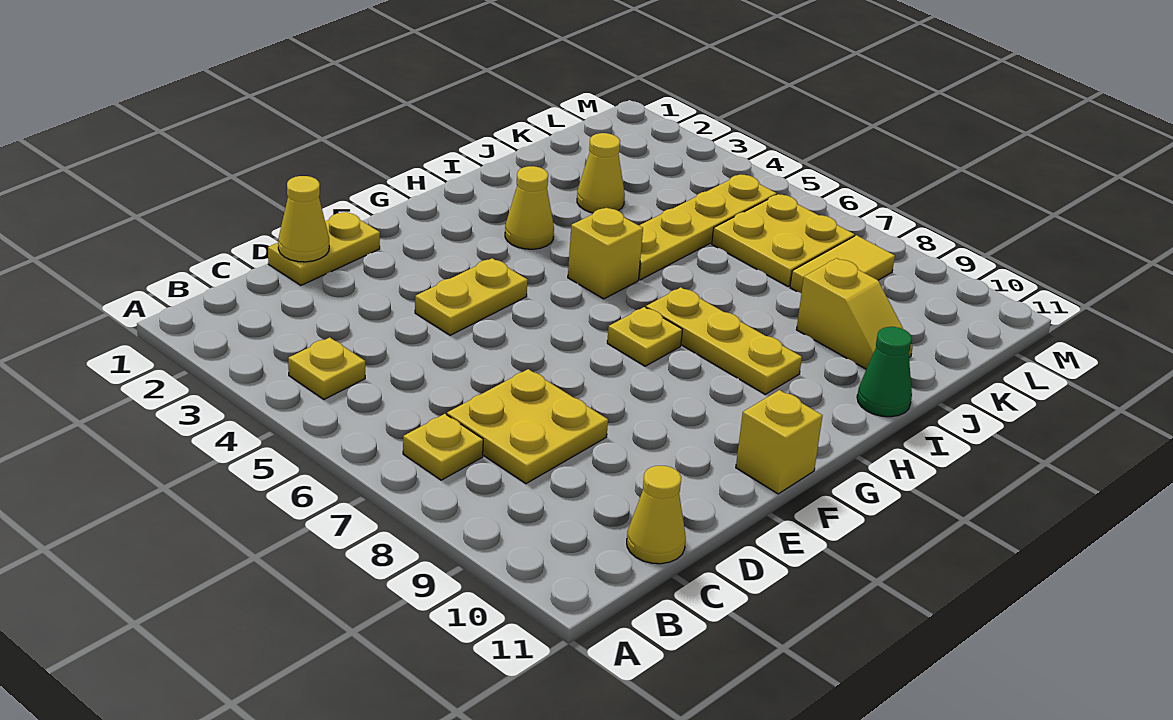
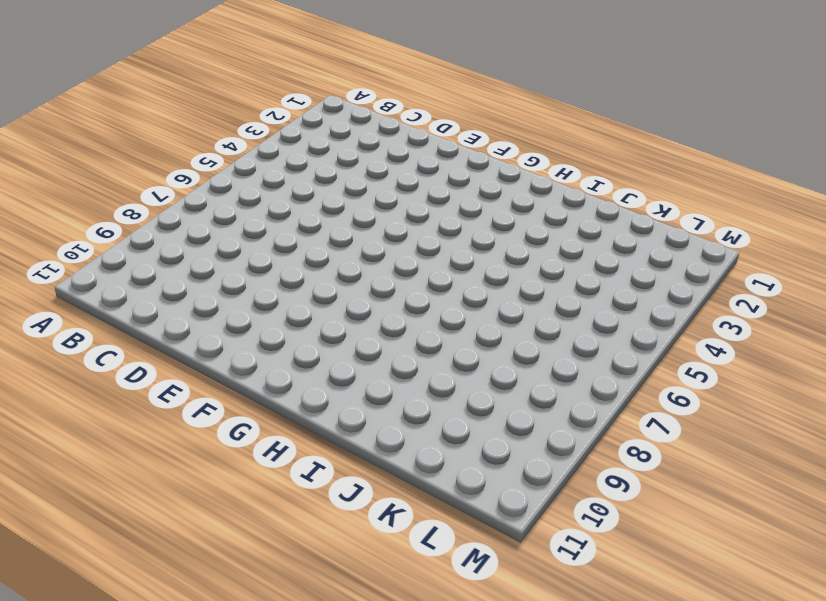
none -> yellow 1x1 plate [288,337,365,399]
none -> yellow 1x1 plate [403,414,483,480]
none -> yellow 2x2 plate [447,369,608,484]

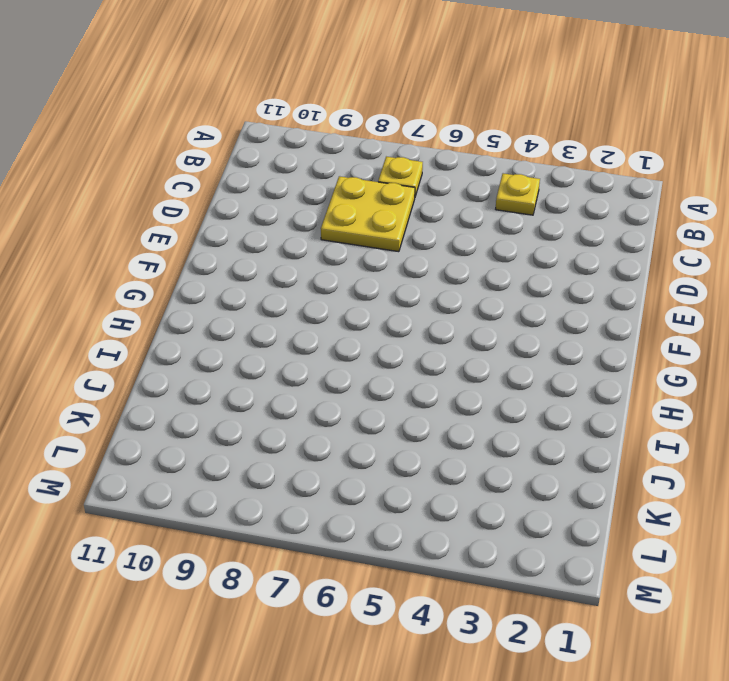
none -> yellow 1x1 cone [627,466,686,564]
none -> yellow 1x2 plate [268,212,380,285]
none -> yellow 1x2 plate [415,258,528,335]

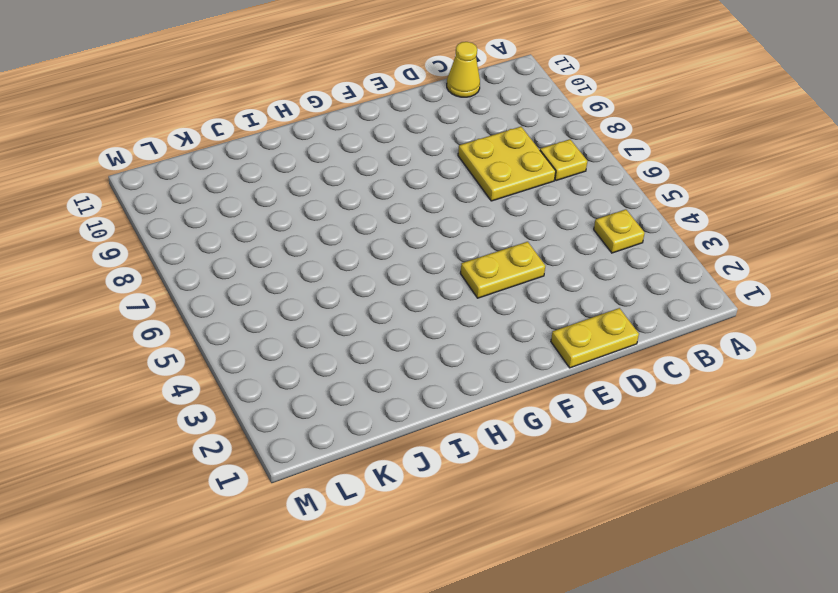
none -> yellow 1x1 brick [736,390,823,494]
none -> yellow 1x1 plate [607,307,682,366]
none -> yellow 1x1 cone [505,166,554,249]

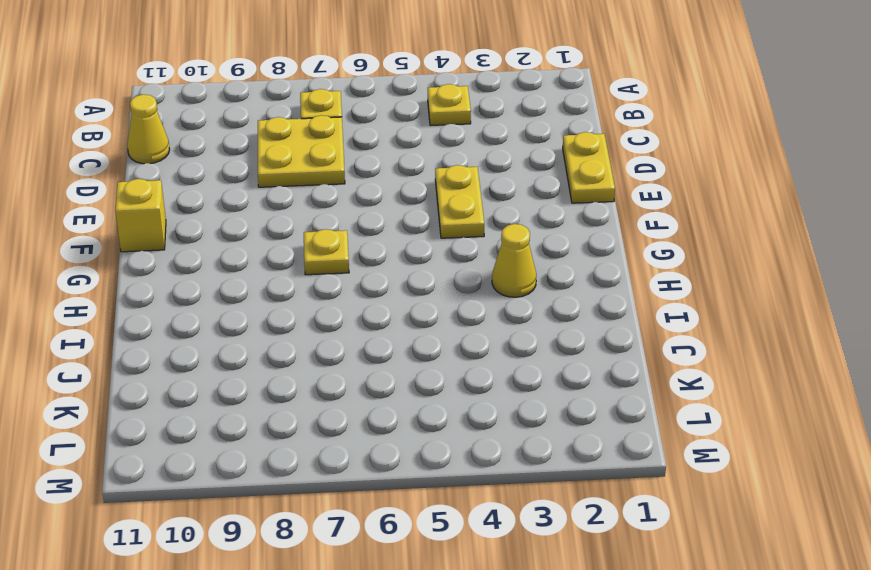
none -> yellow 1x1 brick [568,208,643,299]
none -> yellow 1x3 plate [646,287,802,394]
none -> yellow 1x4 plate [639,175,777,280]

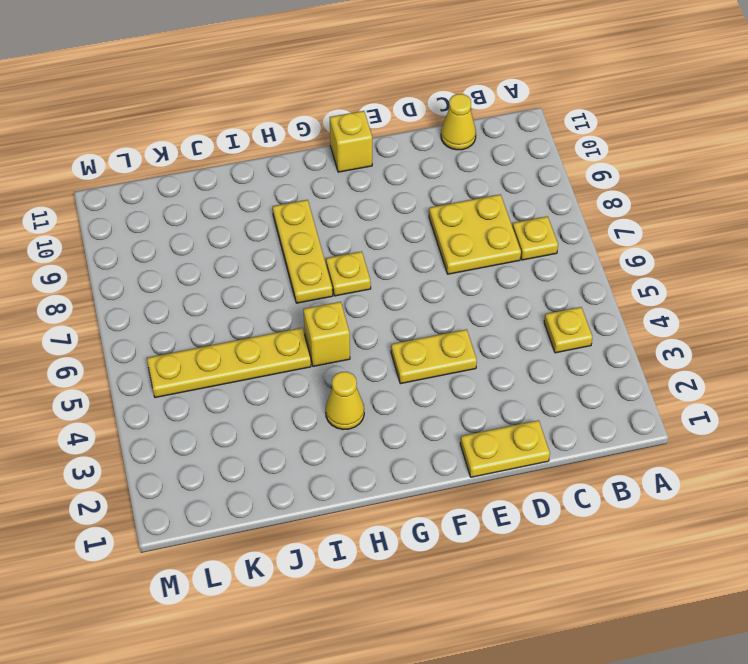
none -> green 1x1 cone [857,327,912,417]
none -> yellow 1x1 cone [577,133,625,213]
none -> yellow 1x2 slope [796,258,913,369]

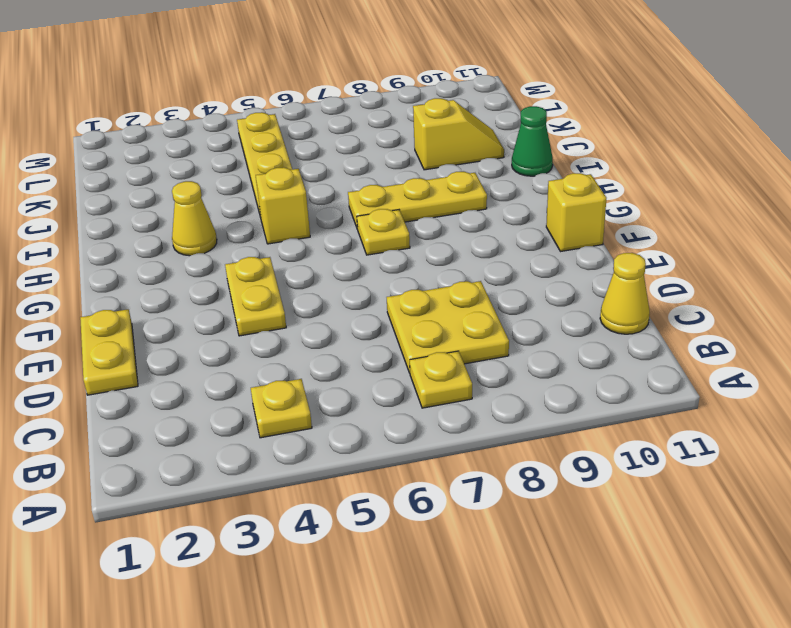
none -> yellow 1x1 cone [577,133,625,213]
none -> yellow 2x2 plate [712,194,855,286]
none -> yellow 1x2 tile [790,235,895,293]

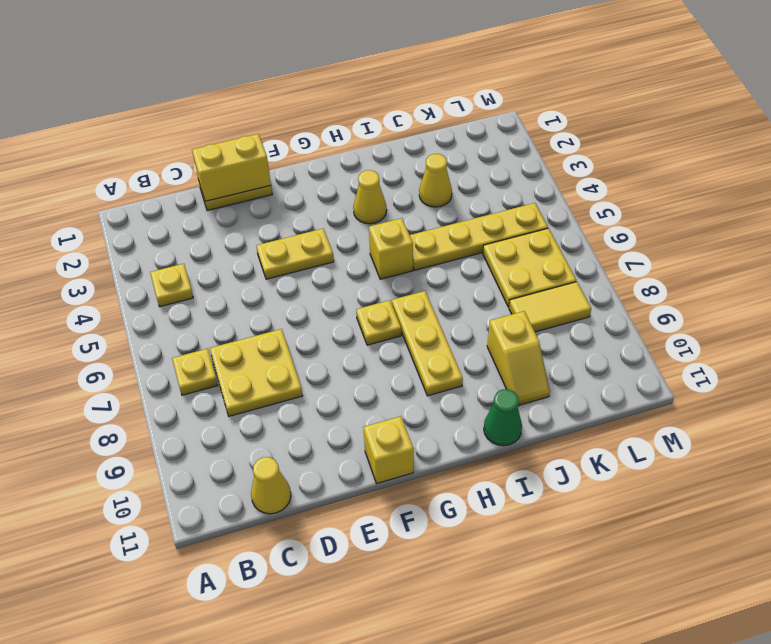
yellow 1x2 brick [192,134,271,201] -> yellow 1x1 cone [278,176,329,262]

